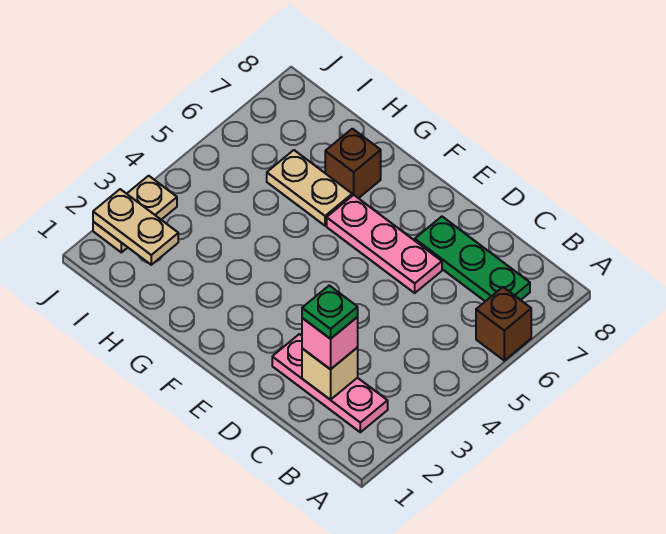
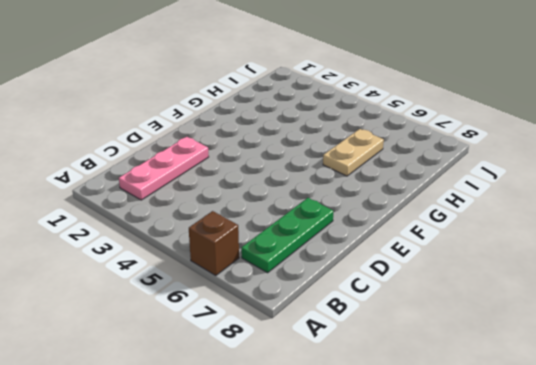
none -> pink 1x3 plate [327,195,442,293]
none -> brown 1x1 brick [325,129,381,198]

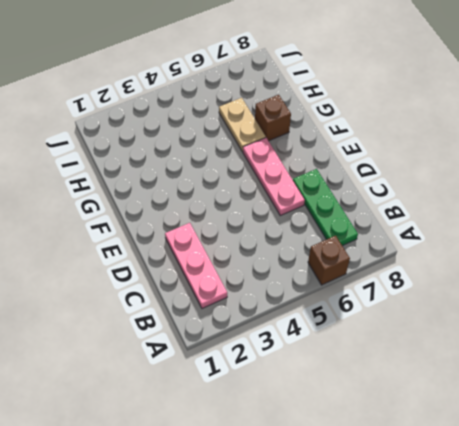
none -> tan 1x2 plate [93,176,177,252]
none -> tan 1x1 brick [302,347,358,400]

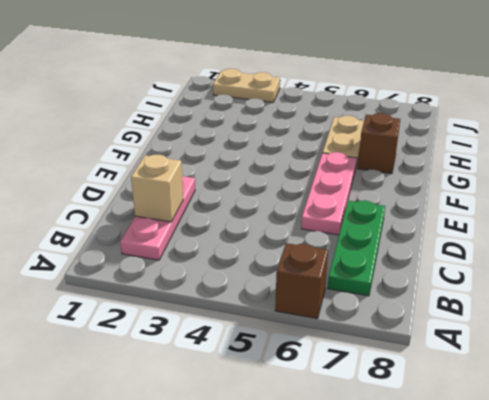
none -> tan 1x2 plate [93,189,178,265]
none -> pink 1x1 brick [302,317,358,369]

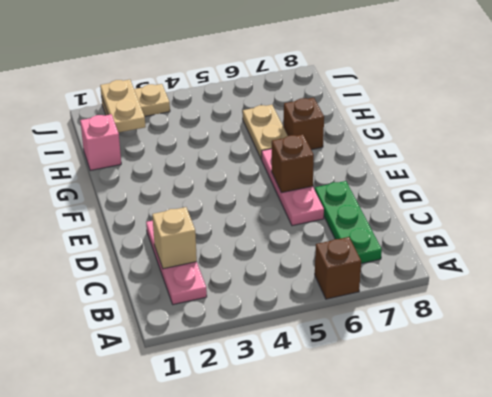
brown 1x1 brick [272,135,314,193] -> none
pink 1x1 brick [80,114,121,171] -> pink 1x1 brick moved to [302,317,358,369]
none -> green 1x1 plate [302,285,358,339]

